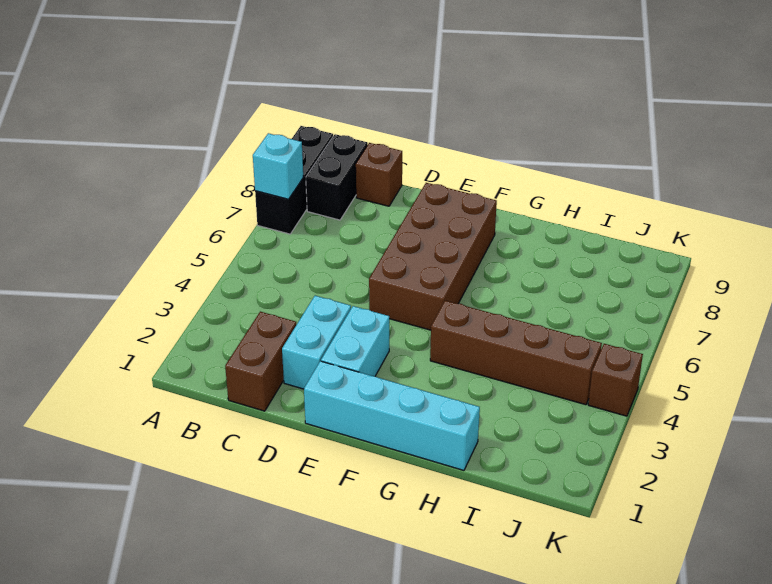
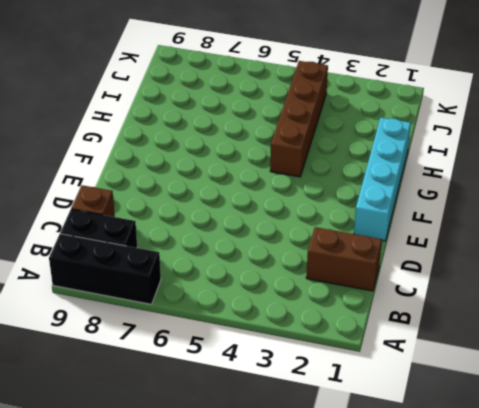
none -> cyan 1x2 brick [282,296,351,389]
none -> cyan 1x2 brick [321,306,389,376]

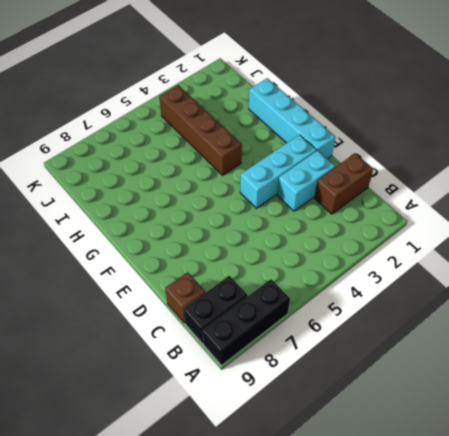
cyan 1x3 brick [240,135,317,208] -> cyan 1x2 brick [321,306,389,376]
none -> brown 2x4 brick [369,183,497,330]
none -> brown 1x1 brick [588,344,643,416]

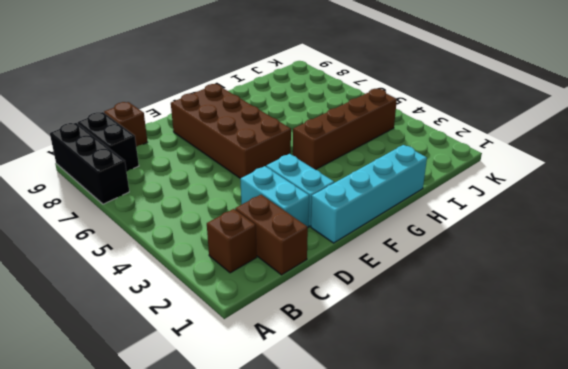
brown 1x1 brick [207,209,257,273] -> brown 1x1 brick moved to [588,344,643,416]
none -> cyan 1x1 brick [253,133,303,199]

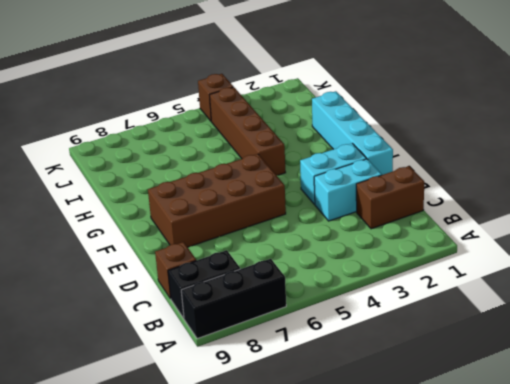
none -> cyan 1x1 brick [253,133,303,199]

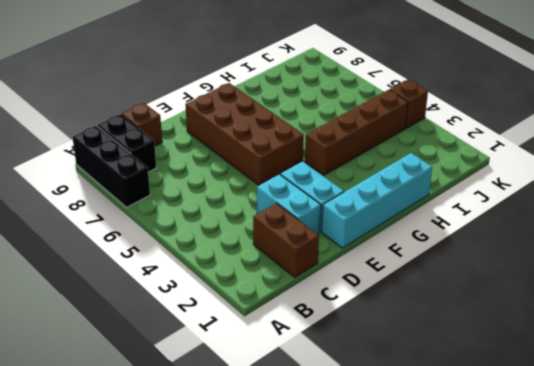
none -> cyan 1x1 brick [253,133,303,199]

